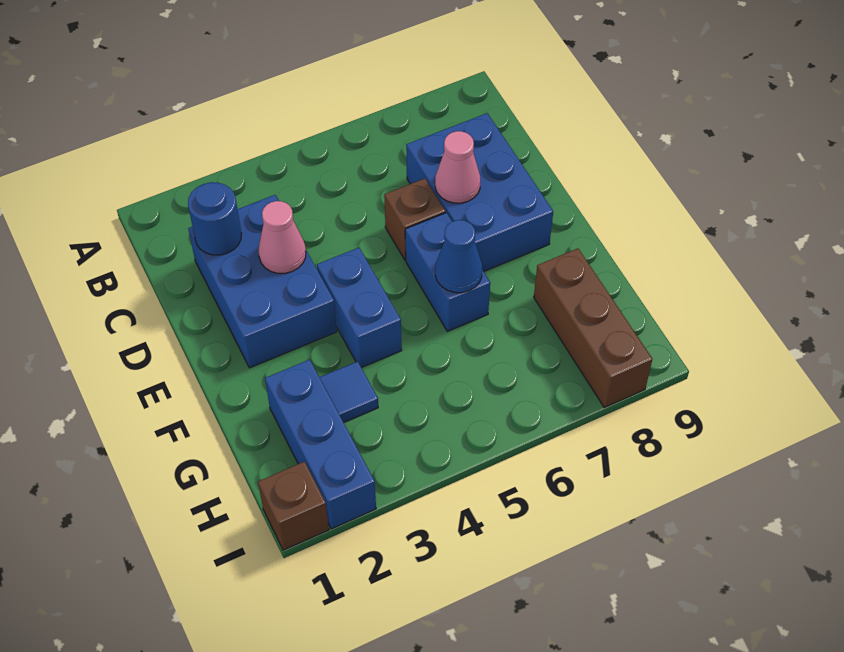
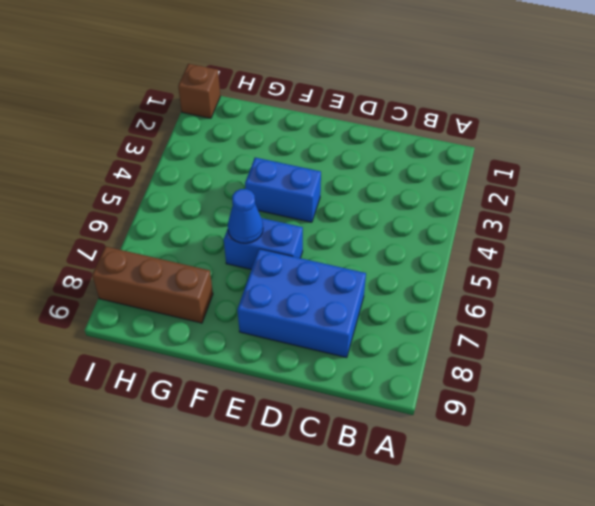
none -> blue 2x3 brick [188,195,337,368]
none -> brown 1x1 brick [384,179,446,260]
none -> blue 1x3 brick [265,360,376,529]

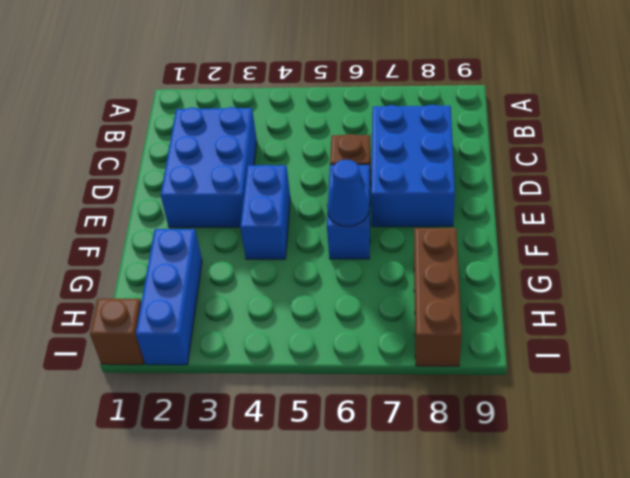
none -> blue 1x1 tile [319,361,378,423]
none -> blue 1x1 round brick [188,182,242,255]
none -> pink 1x1 cone [258,201,306,273]

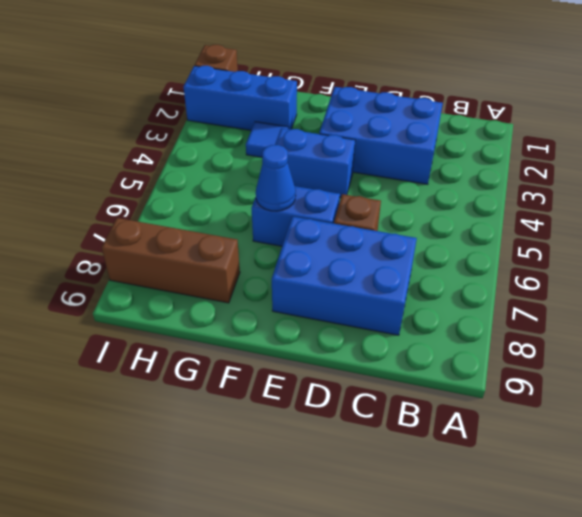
none -> blue 1x1 round brick [188,182,242,255]
none -> pink 1x1 cone [258,201,306,273]
none -> pink 1x1 cone [435,131,480,203]

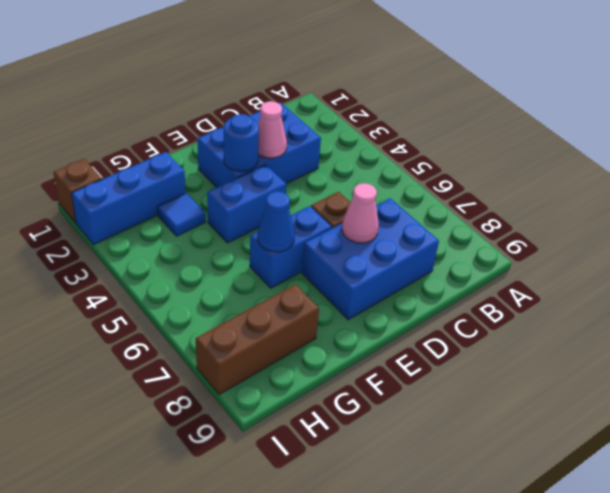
blue 1x1 round brick [224,114,259,172] -> blue 1x1 round brick moved to [188,182,242,255]

